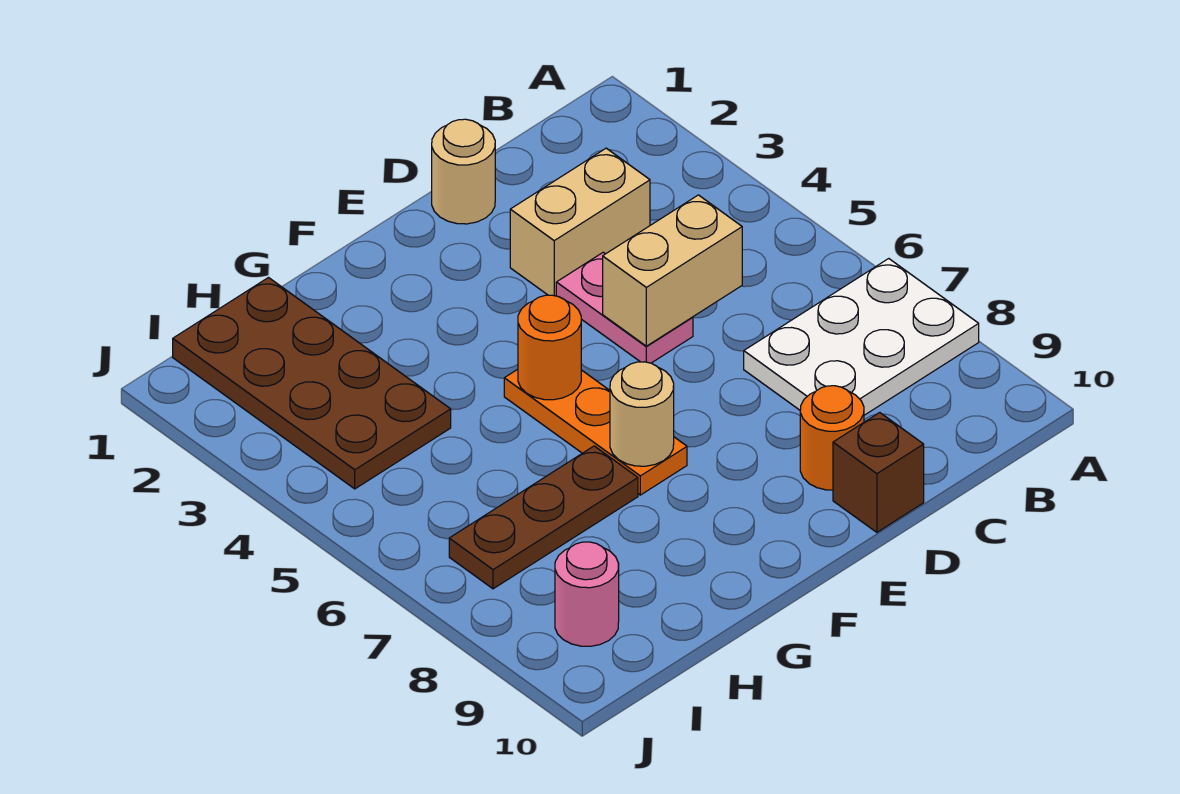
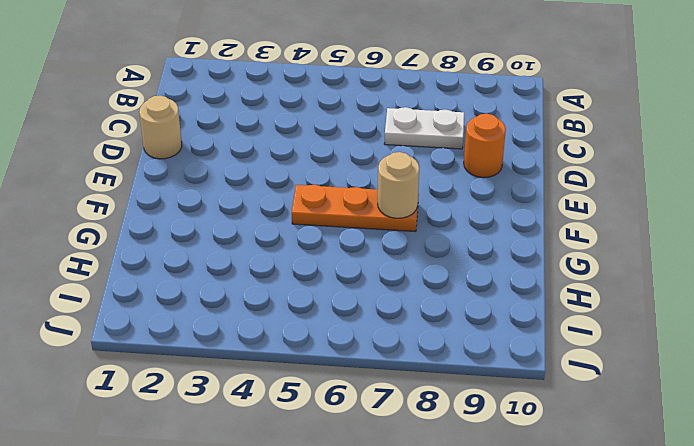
white 1x2 plate [384,107,464,149] -> white 2x3 plate [744,259,979,415]
none -> tan 1x2 brick [510,148,650,296]
none -> pink 1x2 plate [556,252,693,363]
none -> brown 1x1 brick [833,413,924,532]

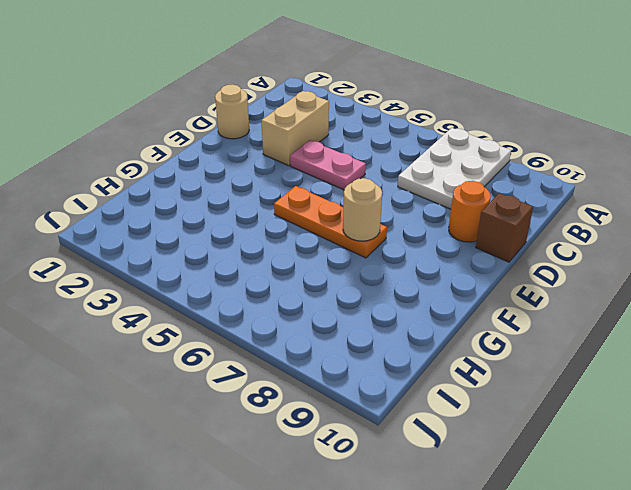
none -> brown 1x3 plate [449,446,638,589]
none -> brown 2x4 plate [173,278,451,489]
none -> pink 1x1 round brick [555,542,619,646]

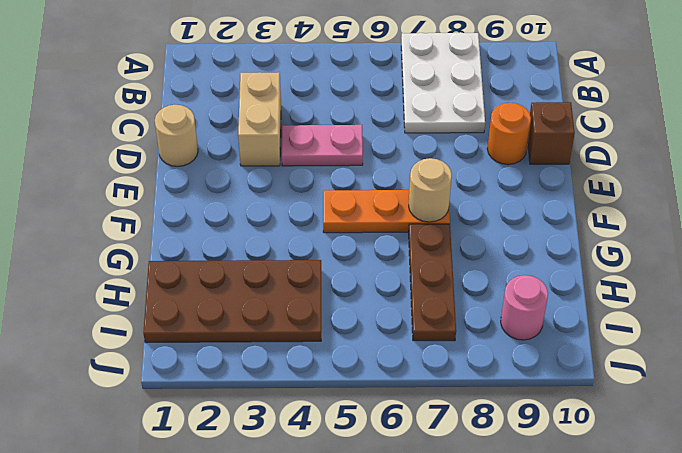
none -> tan 1x2 brick [603,195,742,346]
none -> orange 1x1 round brick [518,295,581,400]

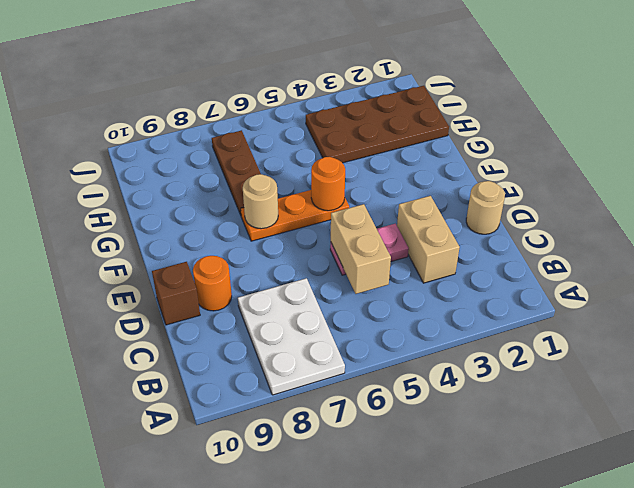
none -> pink 1x1 round brick [555,542,619,646]

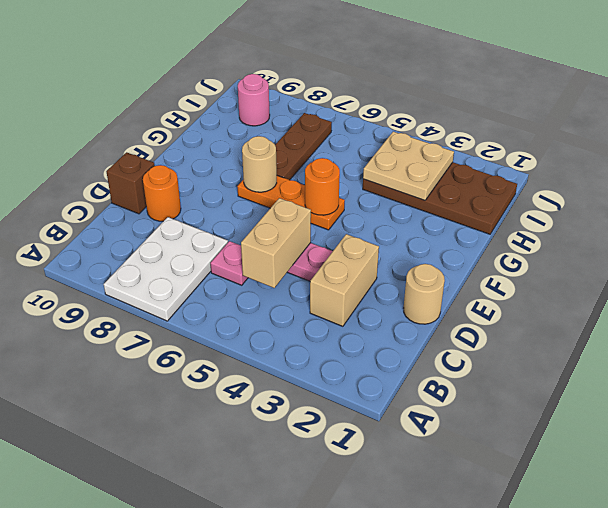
pink 1x1 plate [210,241,248,285] -> none
tan 2x2 plate [363,132,454,200] -> none

